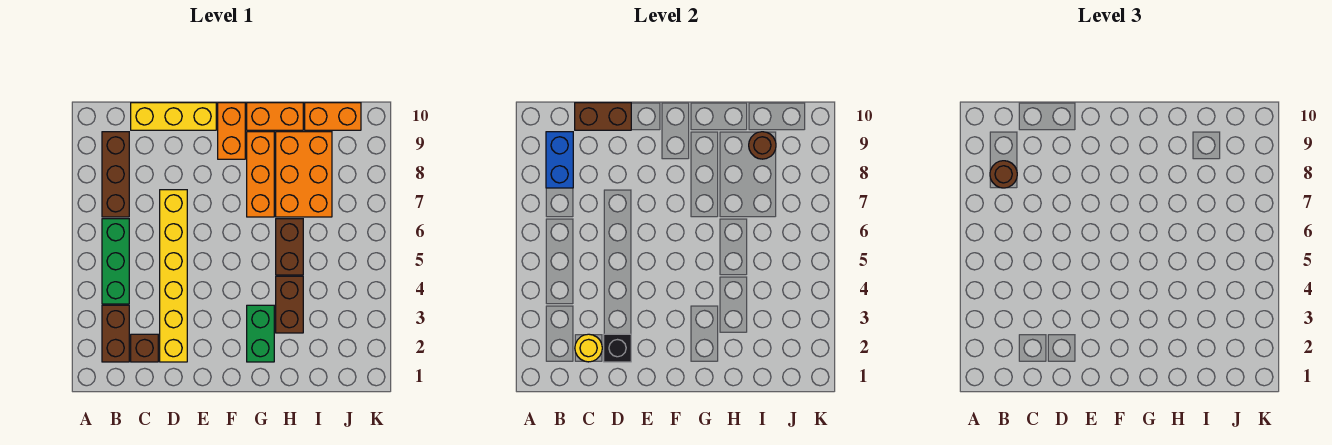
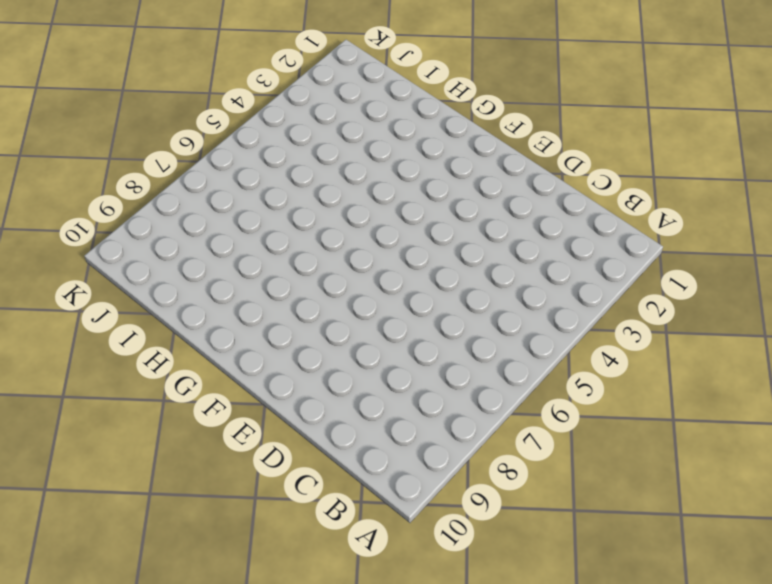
none -> brown 1x2 brick [102,305,129,362]
none -> green 1x3 brick [102,219,129,304]
none -> brown 1x3 brick [102,132,129,217]

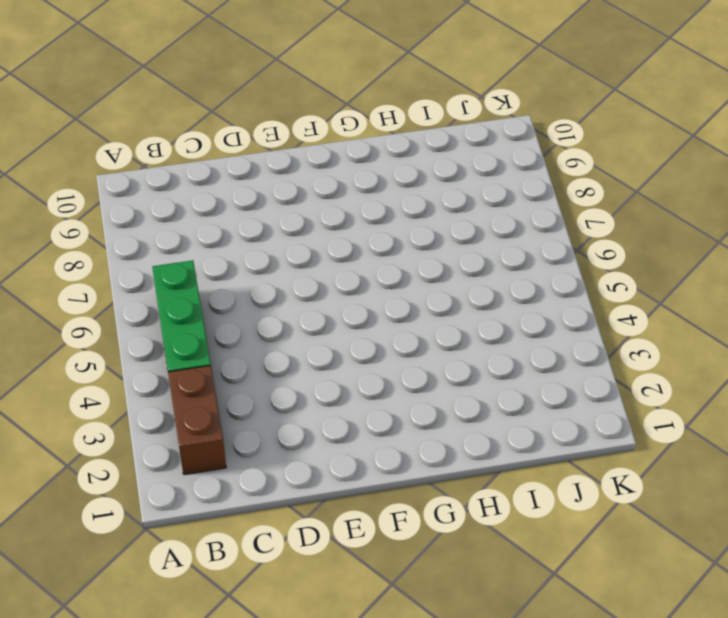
none -> brown 1x3 brick [102,132,129,217]
none -> brown 1x1 brick [131,334,158,362]
none -> yellow 1x3 brick [131,103,216,130]

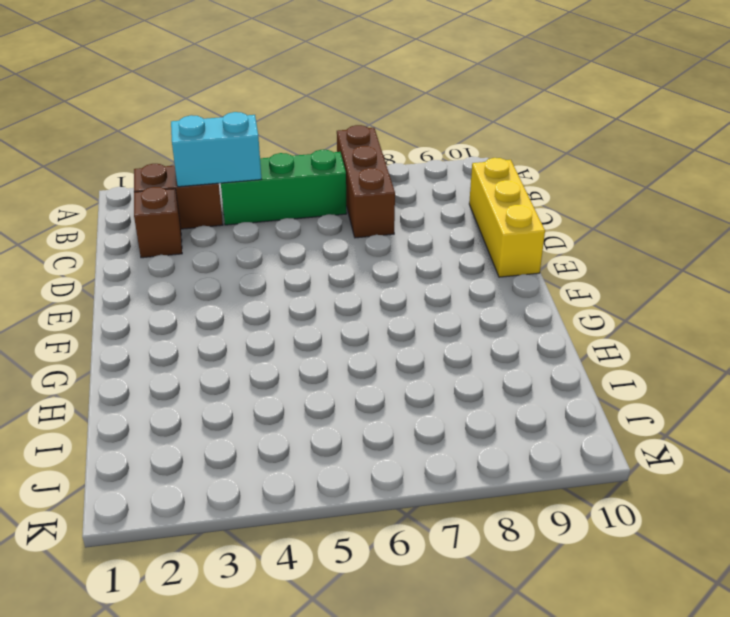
brown 1x3 brick [337,125,395,238] -> brown 1x3 brick turned to [102,132,129,217]
cyan 1x2 brick [171,112,261,187] -> none
none -> yellow 1x6 brick [160,190,187,362]
none -> orange 1x2 brick [218,103,245,159]
none -> green 1x2 brick [247,305,274,362]

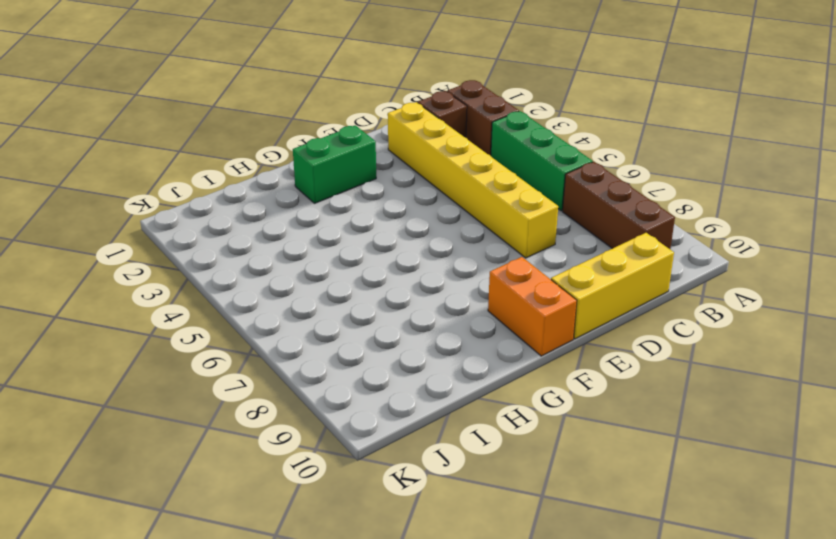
green 1x2 brick [293,125,376,203] -> green 1x2 brick turned to [247,305,274,362]
none -> orange 1x3 brick [247,132,274,217]
none -> orange 1x2 brick [247,103,303,130]
none -> brown 1x2 brick [276,276,303,333]

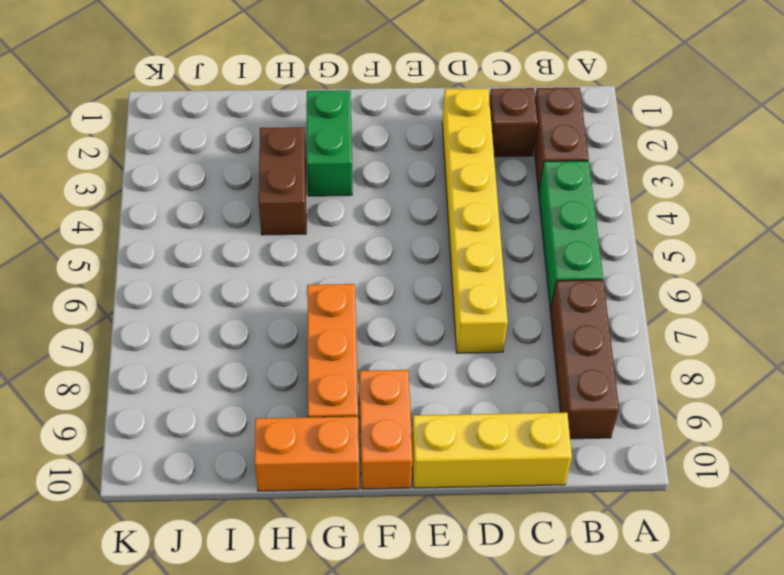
none -> brown 1x2 brick [276,219,303,275]
none -> orange 2x3 brick [276,132,332,217]
none -> orange 1x2 brick [305,103,361,130]

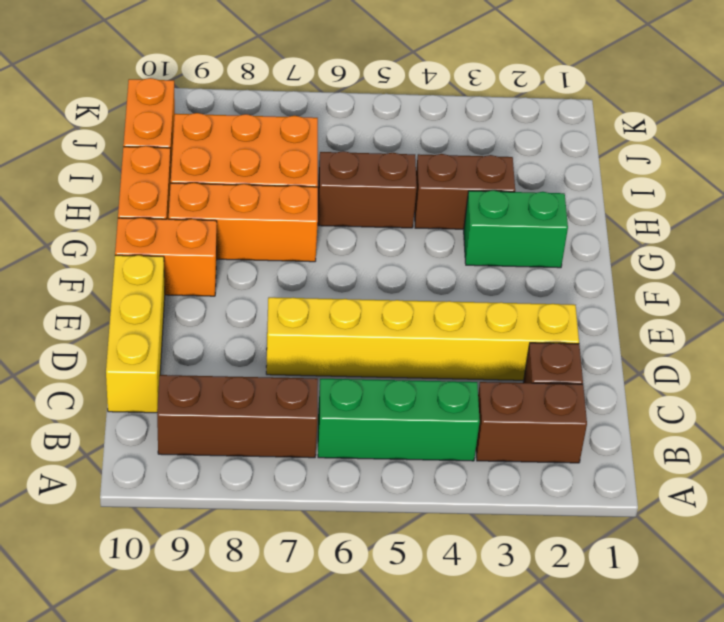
none -> blue 1x2 brick [546,132,573,188]
none -> yellow 1x1 round brick [575,334,602,362]
none -> brown 1x2 brick [575,103,631,130]

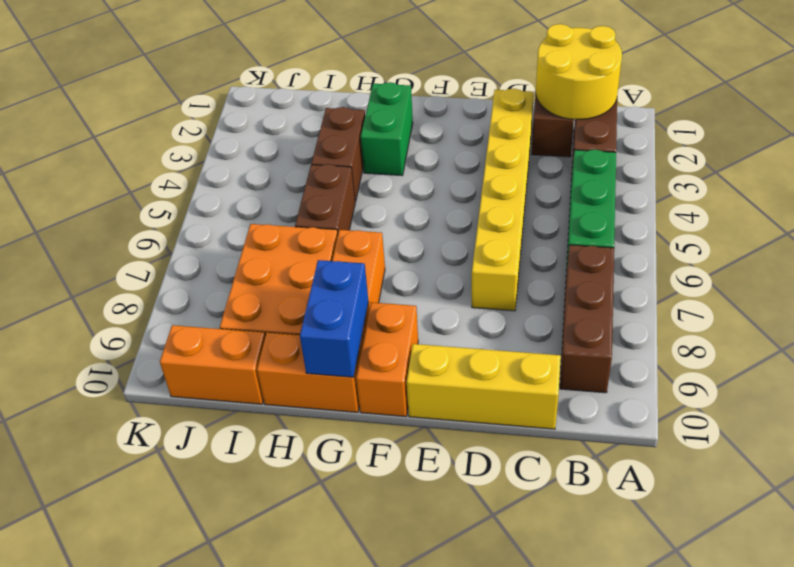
yellow 2x2 round brick [536,24,622,120] -> yellow 1x1 round brick [575,334,602,362]
blue 1x2 brick [300,260,369,377] -> blue 1x2 brick moved to [546,132,573,188]
none -> brown 1x2 brick [575,103,631,130]
none -> black 1x1 brick [604,334,631,362]
none -> brown 1x1 round brick [749,132,776,159]

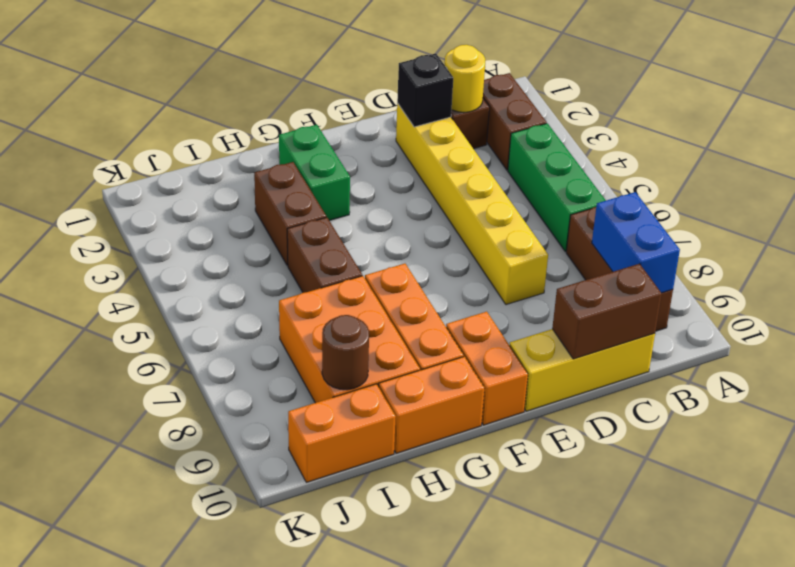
none -> brown 1x1 round brick [990,161,1017,188]

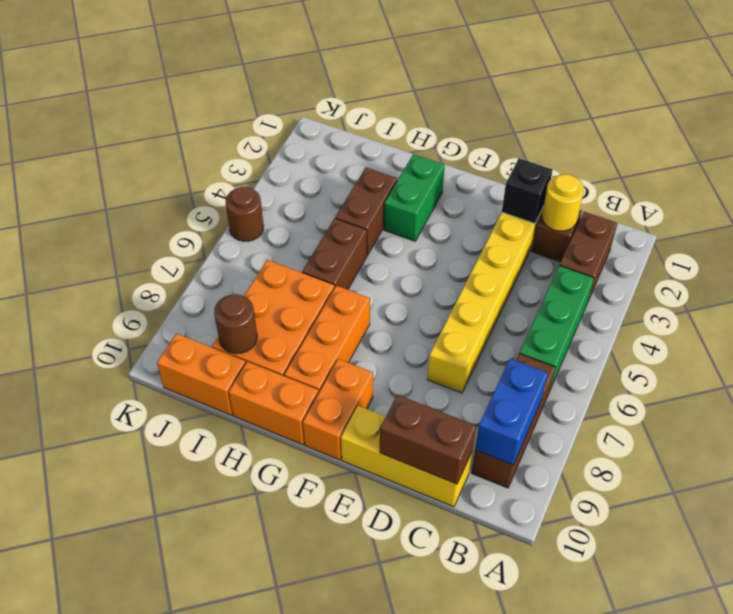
brown 1x1 round brick [226,187,264,241] -> brown 1x1 round brick moved to [990,161,1017,188]

